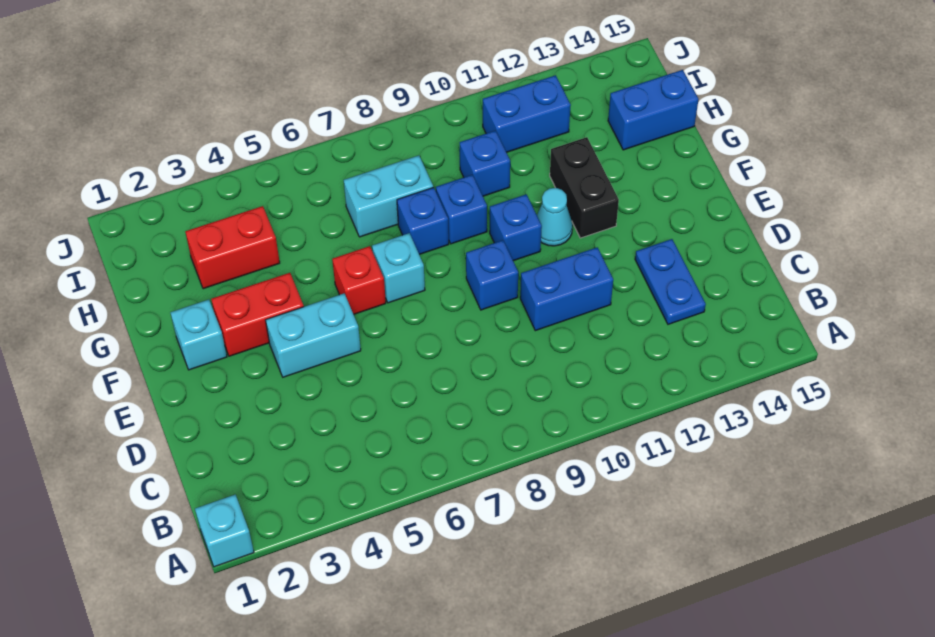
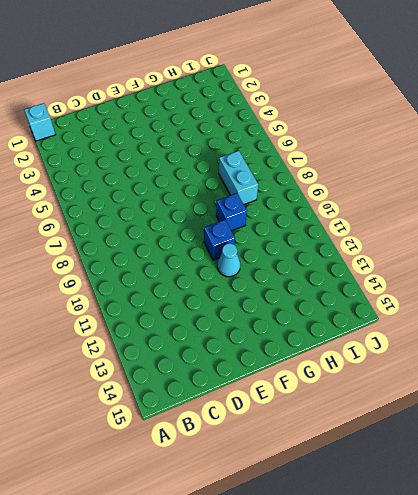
none -> blue 1x2 plate [635,239,706,324]
none -> blue 1x2 brick [520,247,613,331]
none -> cyan 1x2 brick [266,294,361,377]

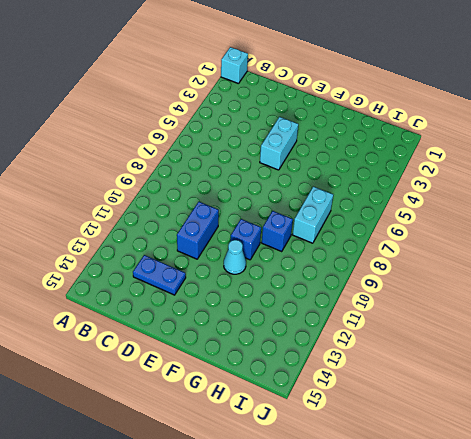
none -> blue 1x1 brick [466,240,518,310]
none -> cyan 1x1 brick [170,300,227,370]
none -> red 1x2 brick [211,273,304,356]

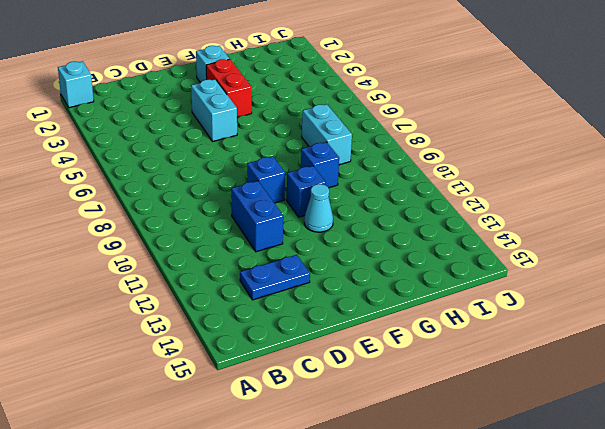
none -> red 1x1 brick [332,246,386,314]
none -> cyan 1x1 brick [372,233,425,303]
none -> black 1x2 brick [550,137,619,238]

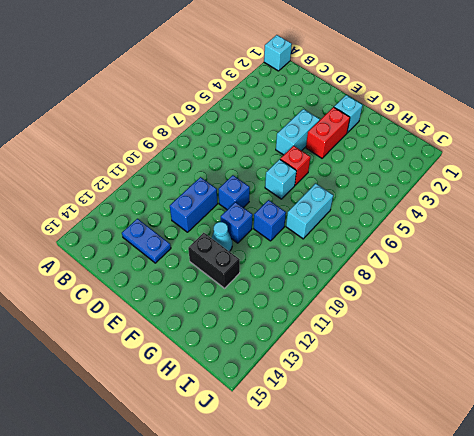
none -> blue 1x1 brick [397,187,449,254]
none -> red 1x2 brick [185,206,280,289]
none -> blue 1x1 brick [460,131,510,196]

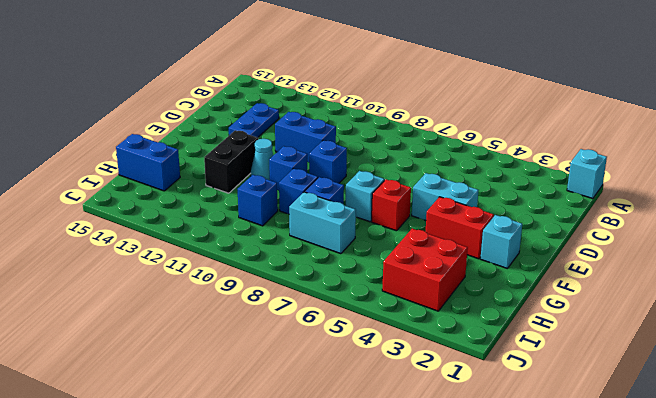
red 2x2 brick [382,229,468,311] -> red 1x2 brick [185,206,280,289]
none -> blue 1x2 brick [483,75,571,152]

